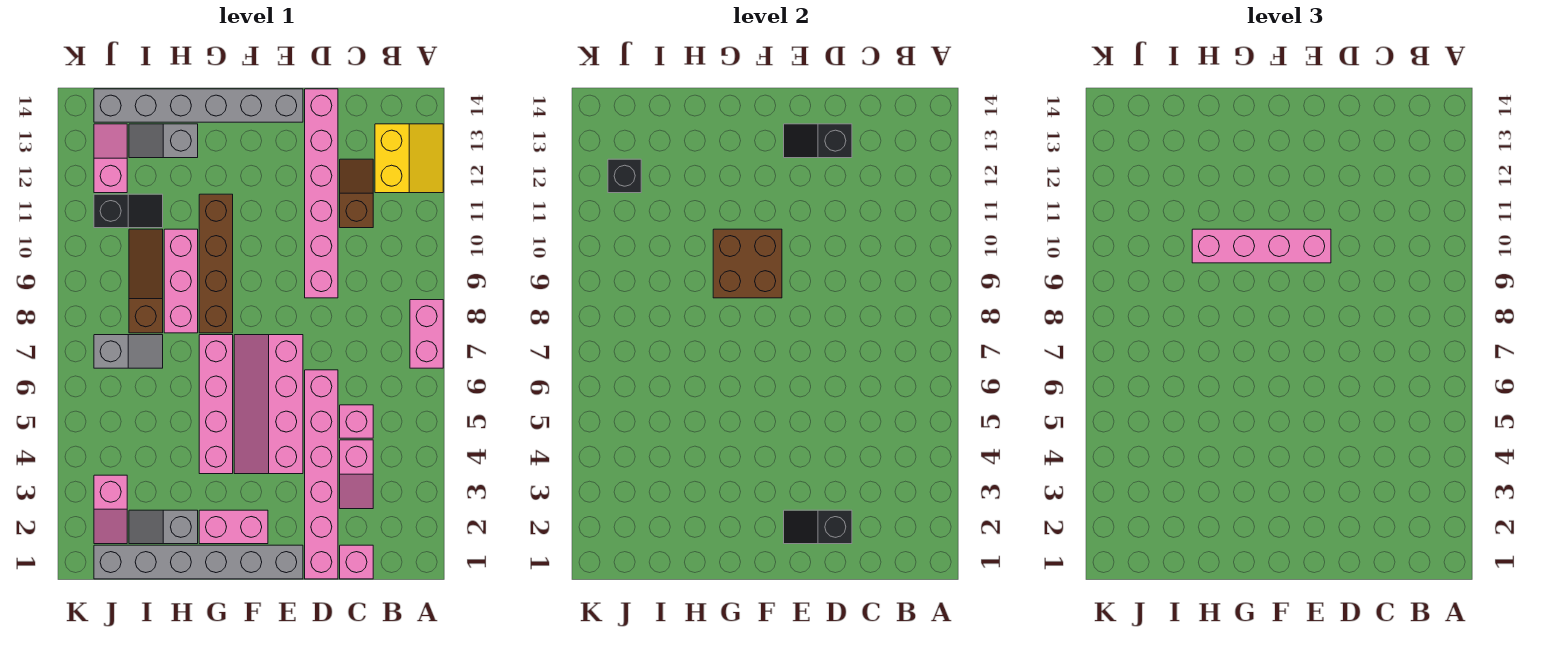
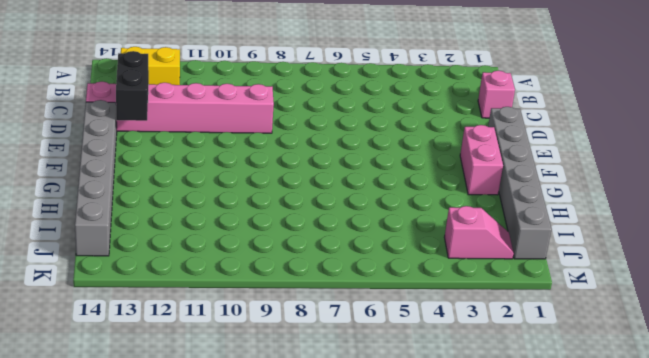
black 1x2 brick [116,51,149,121] -> black 1x2 slope [784,124,852,158]
none -> pink 1x2 brick [410,300,443,368]
none -> pink 1x2 slope [340,440,373,509]
none -> pink 1x1 brick [340,405,373,438]

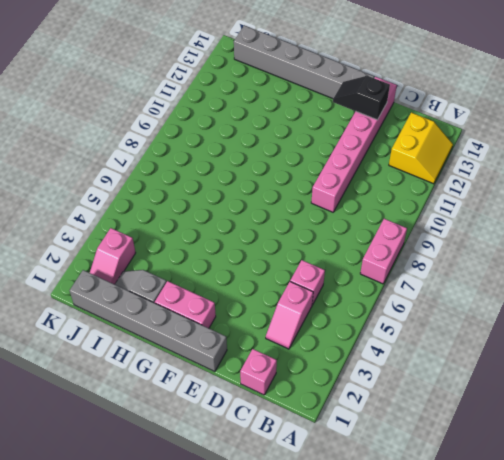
none -> brown 1x2 slope [340,159,373,228]
none -> pink 1x6 brick [305,370,338,579]
none -> pink 2x4 slope [234,335,303,474]

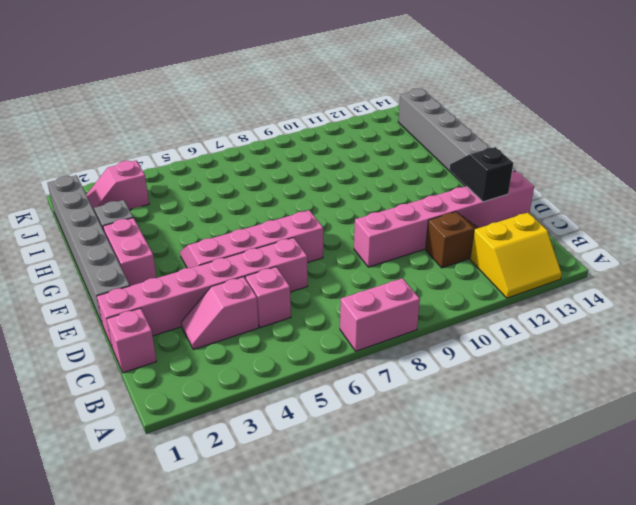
none -> pink 1x4 brick [199,335,233,474]
none -> brown 1x4 brick [199,194,233,333]
none -> pink 1x3 brick [164,229,198,333]

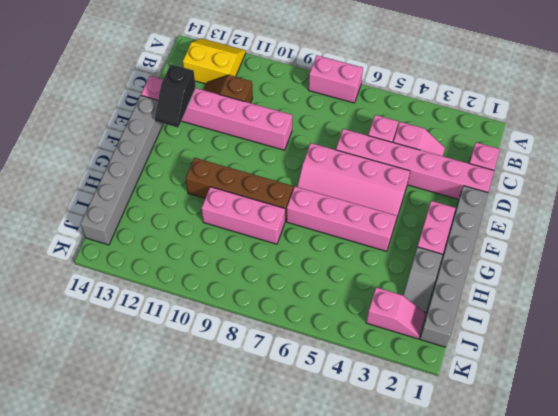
none -> grey 1x2 slope [129,124,198,158]
none -> grey 1x2 slope [94,335,163,368]
none -> brown 1x3 slope [129,229,163,333]

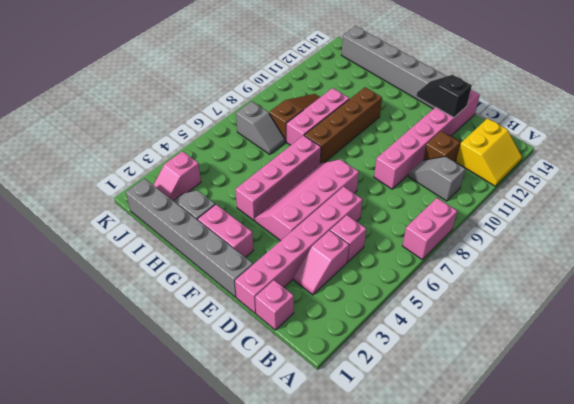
grey 1x2 slope [408,156,465,201] -> grey 1x2 slope moved to [129,124,198,158]
none -> black 1x2 slope [94,194,163,228]
none -> pink 1x2 slope [94,124,127,193]
none -> black 1x2 slope [784,510,852,544]

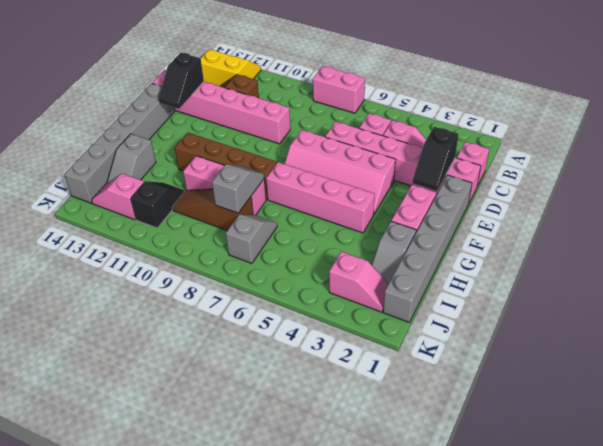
grey 1x2 slope [212,164,264,213] -> none
none -> brown 2x2 brick [713,229,782,298]
none -> black 1x1 brick [608,159,641,193]
none -> pink 1x4 brick [1192,229,1331,263]

